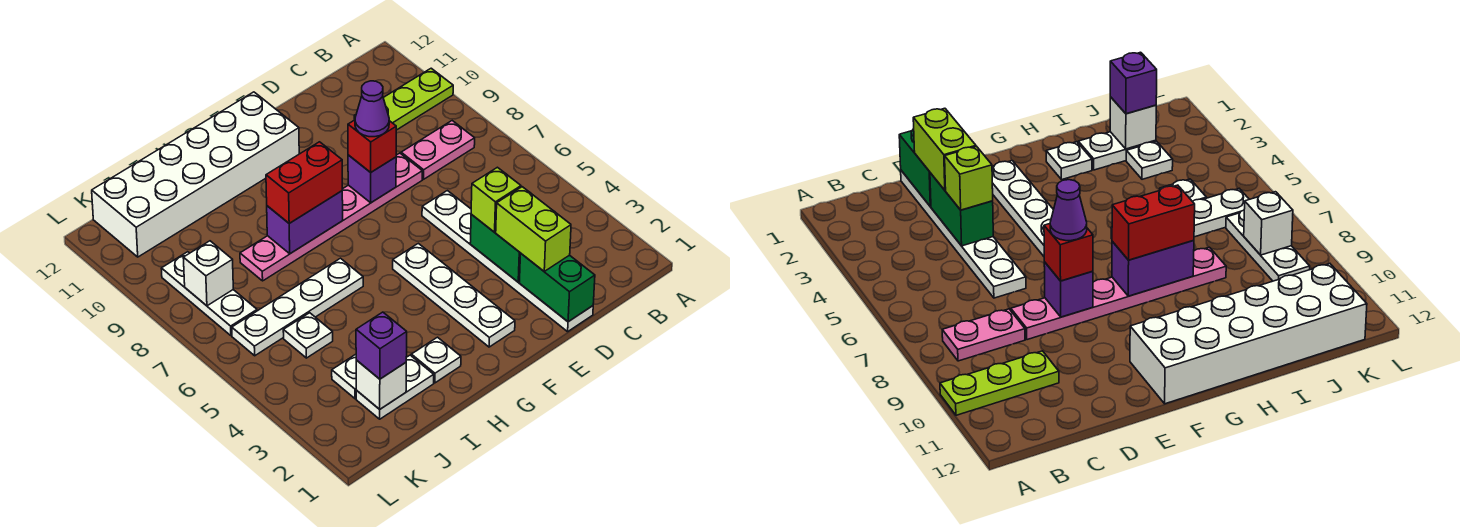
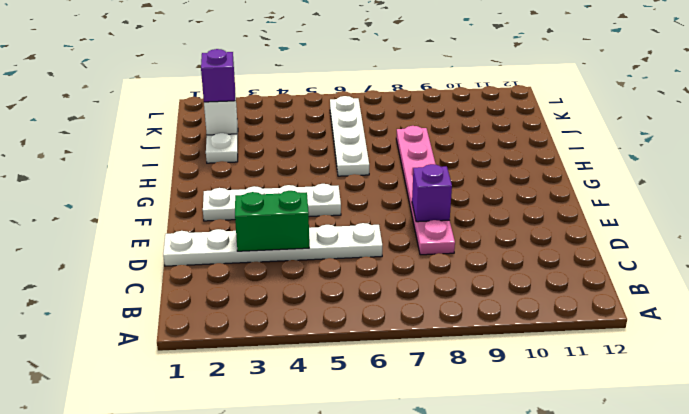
none -> lime 1x3 plate [354,68,453,130]
none -> pink 1x2 plate [401,121,475,179]
none -> white 2x6 brick [92,92,299,257]

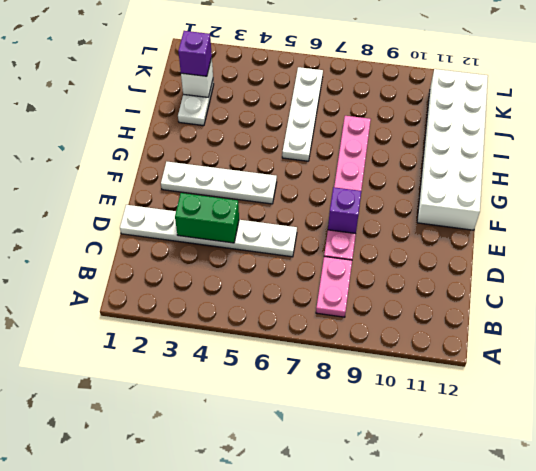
none -> lime 1x3 plate [354,68,453,130]
none -> white 1x1 plate [411,337,461,383]
none -> white 1x1 plate [332,354,356,399]

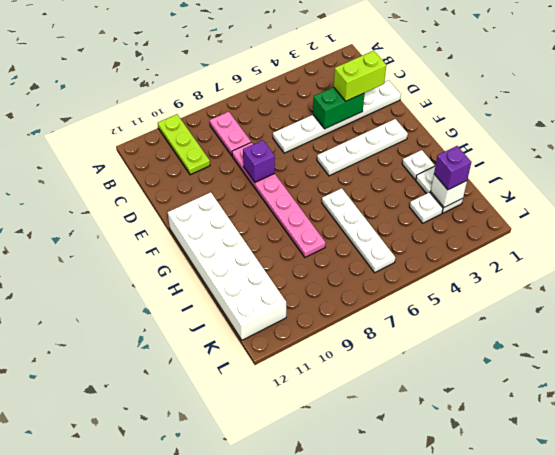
none -> white 1x1 plate [283,313,333,358]
none -> white 1x3 plate [161,252,257,336]
none -> green 1x2 brick [520,254,595,322]

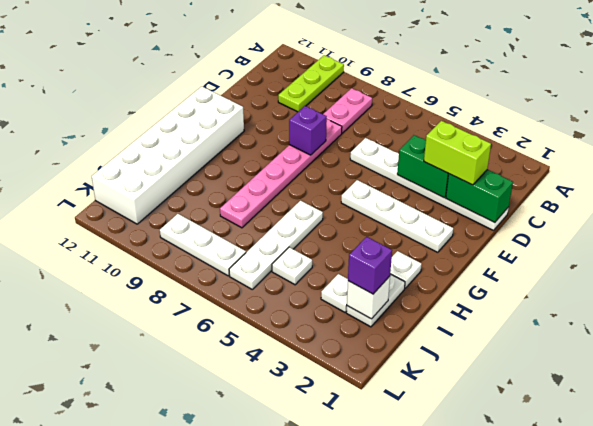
none -> purple 1x2 brick [267,191,343,254]
none -> white 1x1 brick [183,241,233,306]
none -> lime 1x1 brick [471,167,521,232]

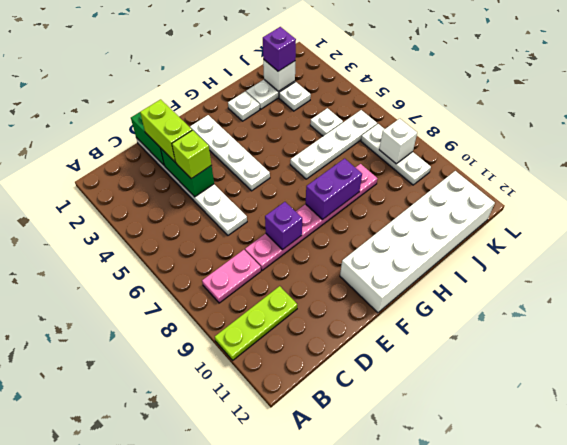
none -> red 1x1 brick [348,120,396,172]
none -> red 1x2 brick [266,142,342,223]
none -> purple 1x1 cone [355,81,389,137]

